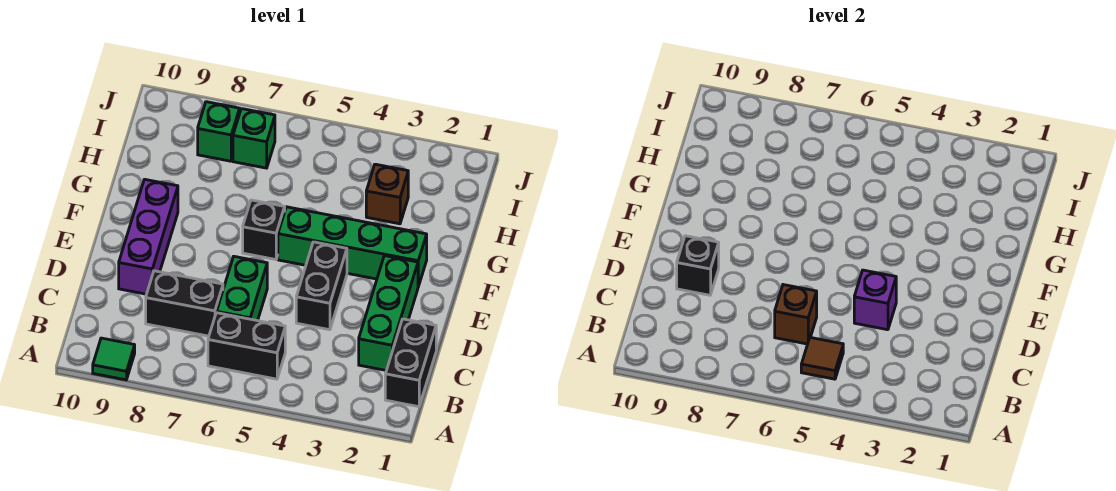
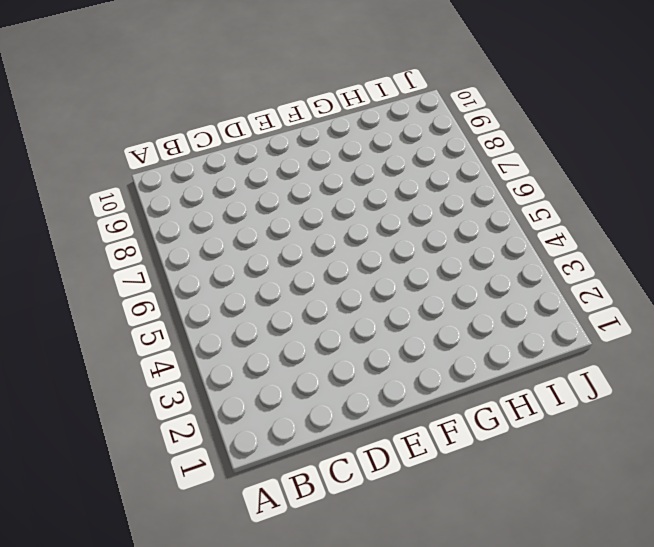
none -> green 1x1 tile [93,338,135,380]
none -> black 1x2 brick [385,319,436,407]
none -> black 1x2 brick [208,313,285,379]

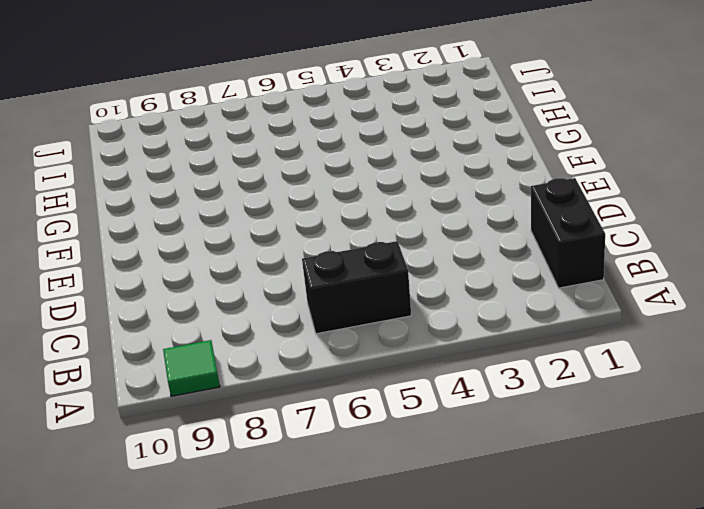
none -> green 1x3 brick [359,256,418,371]
none -> green 1x2 brick [217,256,267,321]
none -> black 1x2 brick [146,271,223,336]

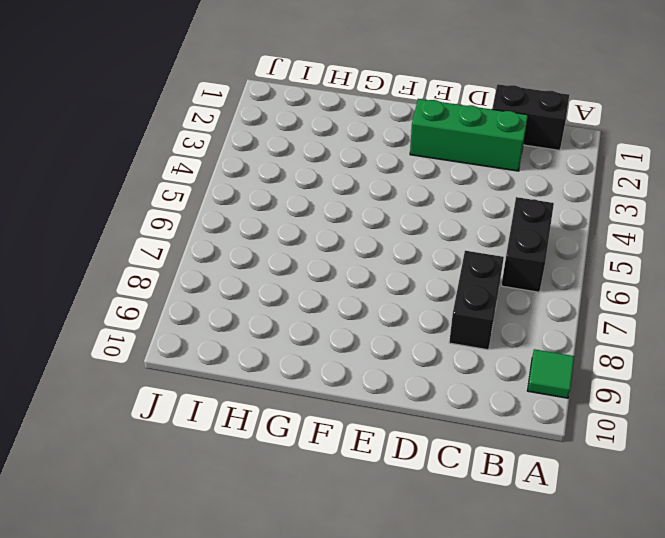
none -> green 1x2 brick [217,256,267,321]
none -> black 1x2 brick [296,242,347,330]
none -> purple 1x3 brick [119,179,178,294]

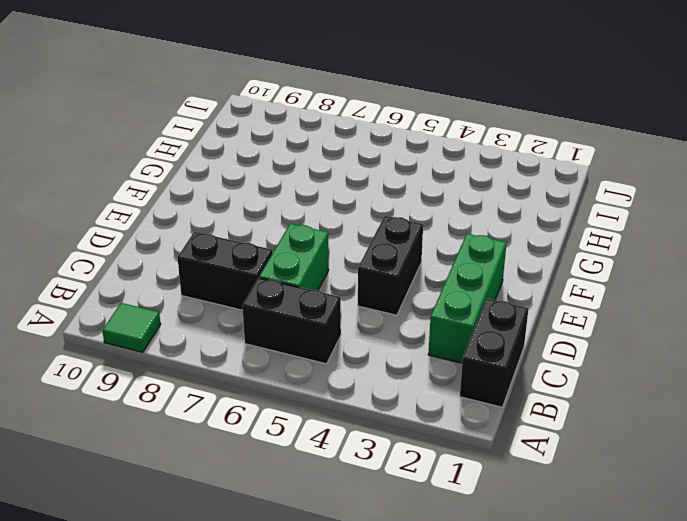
none -> purple 1x3 brick [119,179,178,294]
none -> green 1x4 brick [278,207,427,287]
none -> black 1x1 brick [243,200,285,260]

